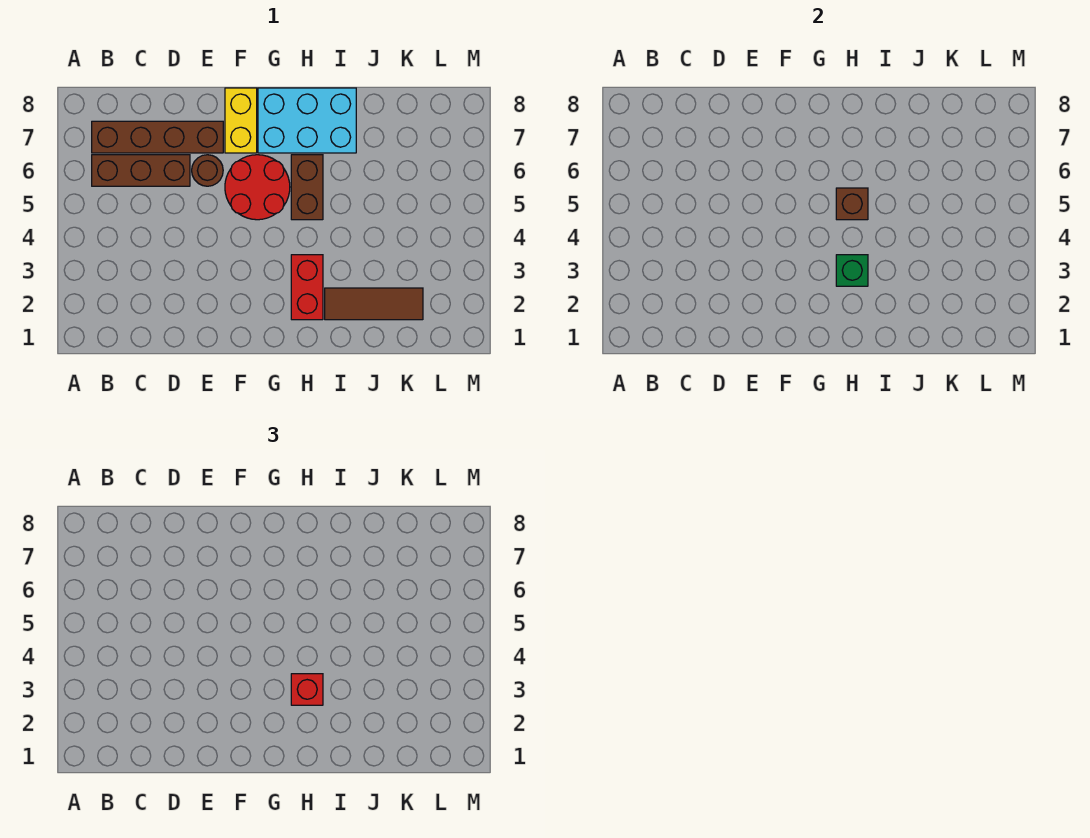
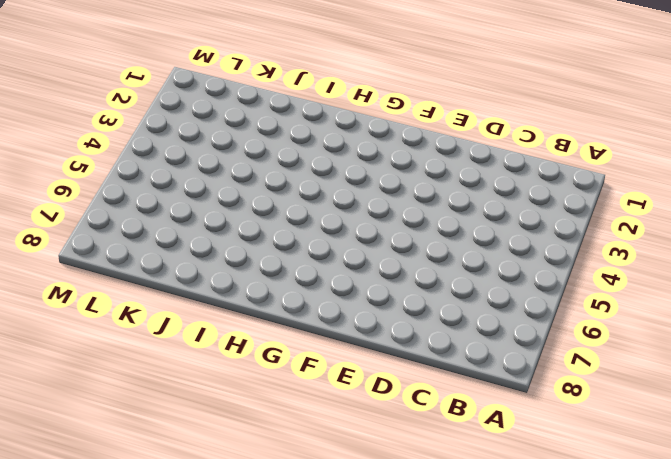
none -> brown 1x3 brick [92,155,190,186]
none -> brown 1x4 brick [92,121,223,153]
none -> brown 1x1 round brick [192,155,223,186]

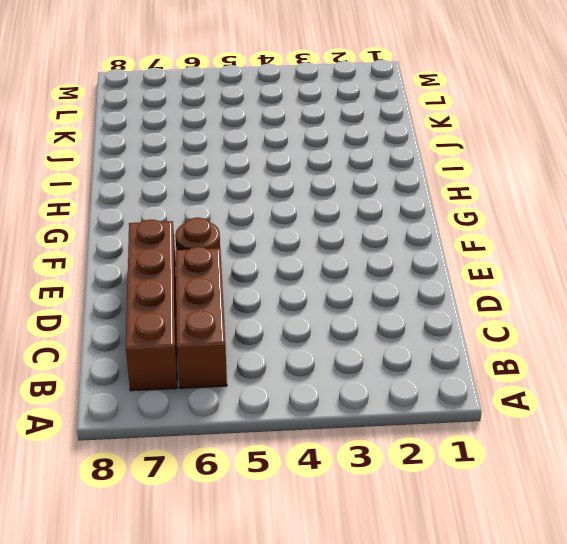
none -> red 2x2 round brick [225,155,290,220]
none -> yellow 1x2 brick [225,88,257,153]
none -> cyan 2x3 brick [258,88,356,153]

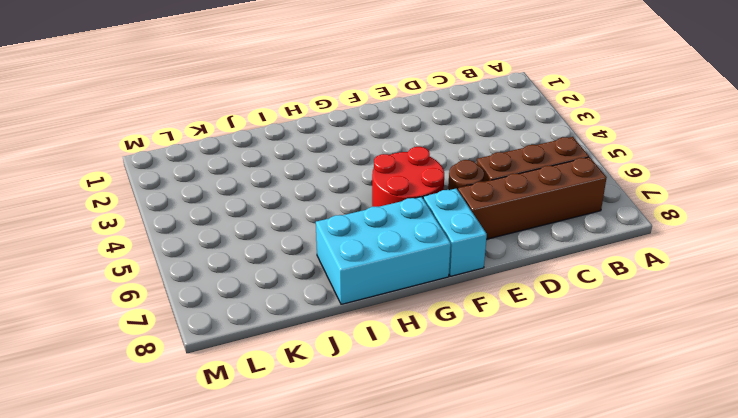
cyan 1x2 brick [423,189,487,276] -> yellow 1x2 brick [225,88,257,153]
none -> red 1x2 brick [291,255,323,320]
none -> brown 1x2 brick [291,155,323,220]
none -> brown 1x3 tile [325,288,423,320]

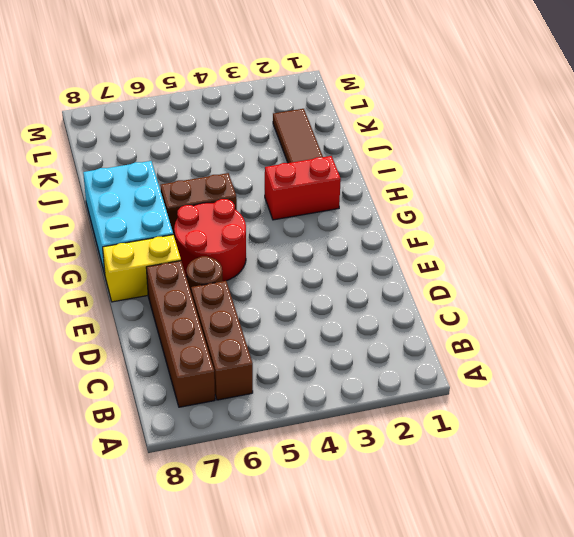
none -> green 1x1 brick [836,255,868,286]
none -> brown 1x1 brick [836,188,868,220]
none -> red 1x1 brick [291,674,323,705]

